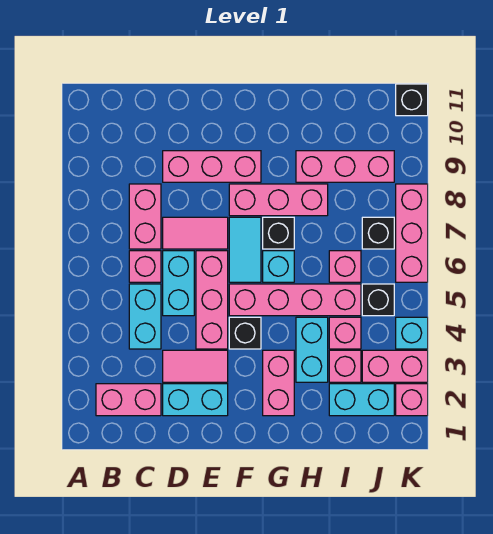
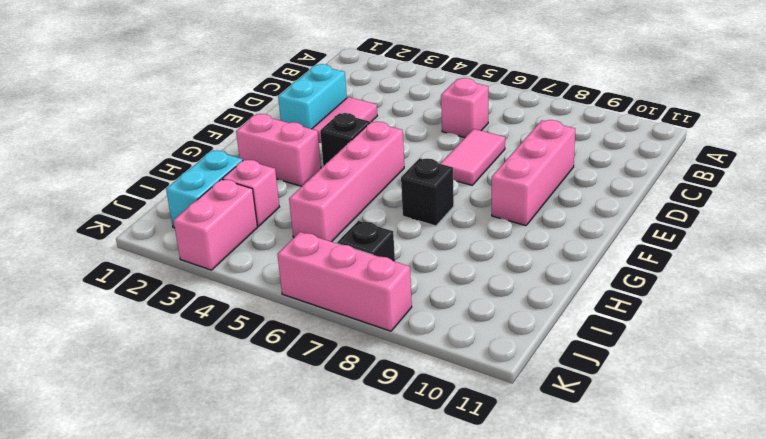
none -> pink 1x2 brick [96,384,161,416]
none -> cyan 1x2 brick [129,284,161,349]
none -> pink 1x2 brick [129,184,161,249]
none -> cyan 1x2 brick [163,251,194,316]

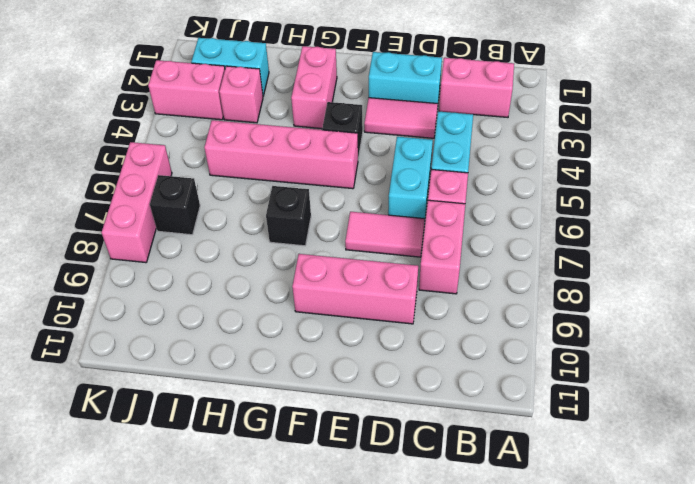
none -> pink 1x3 brick [196,251,228,349]
none -> cyan 1x2 tile [229,217,261,282]
none -> pink 1x3 brick [229,184,328,216]
none -> cyan 1x1 brick [263,251,294,282]

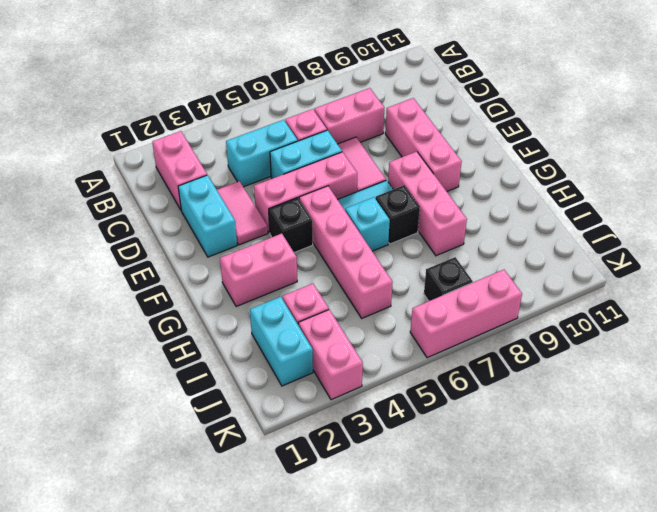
none -> cyan 1x2 brick [296,317,328,382]
none -> pink 1x3 brick [296,151,394,182]
none -> pink 1x1 brick [329,317,361,349]
none -> pink 1x1 brick [329,251,361,282]

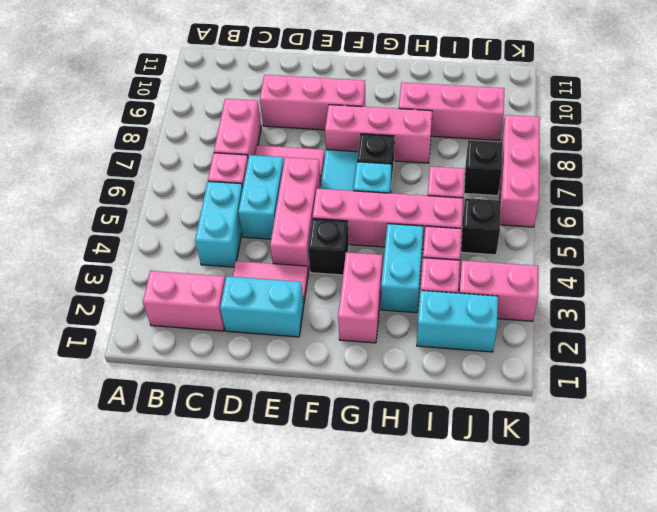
none -> pink 1x1 brick [396,384,428,416]
none -> cyan 1x1 brick [396,317,428,349]
none -> black 1x1 brick [396,84,428,116]

